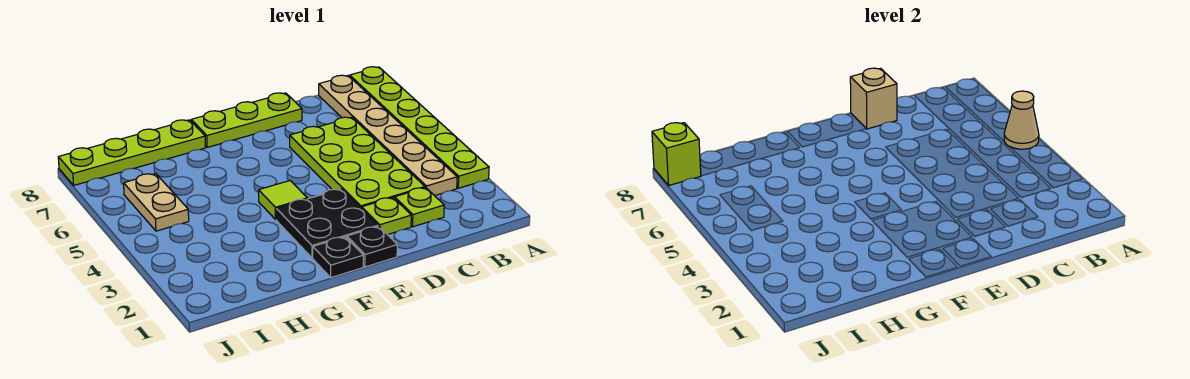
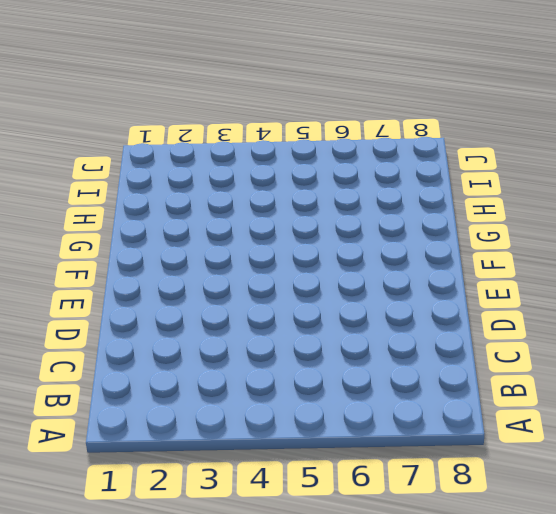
none -> lime 1x6 plate [350,67,489,188]
none -> tan 1x6 plate [319,75,457,196]
none -> lime 1x1 plate [395,188,444,227]

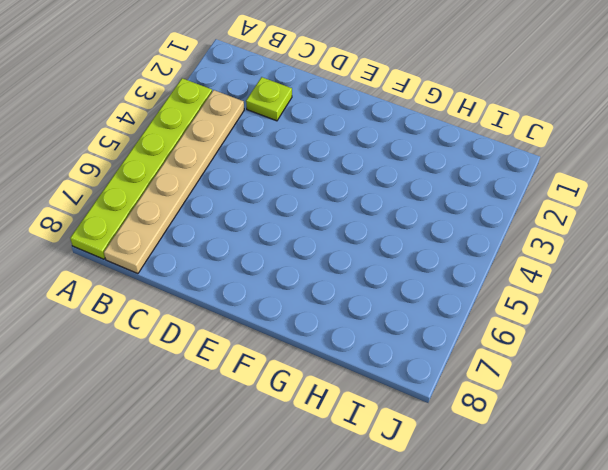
none -> lime 2x4 plate [290,117,425,209]
none -> lime 1x1 plate [362,197,411,235]
none -> lime 1x3 plate [191,93,302,147]

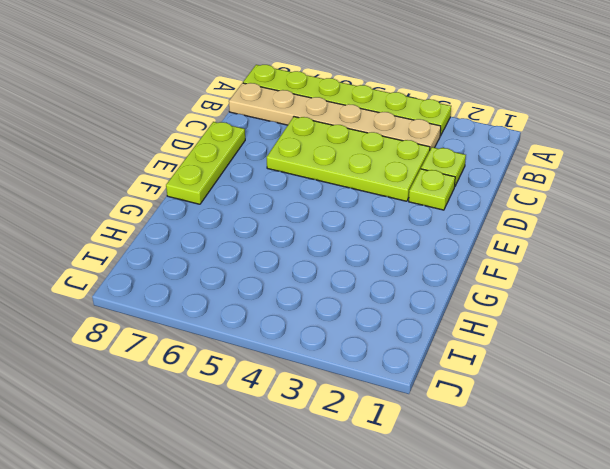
none -> black 1x1 plate [347,226,397,267]
none -> black 2x2 plate [276,189,378,258]
none -> black 1x1 plate [313,237,363,278]

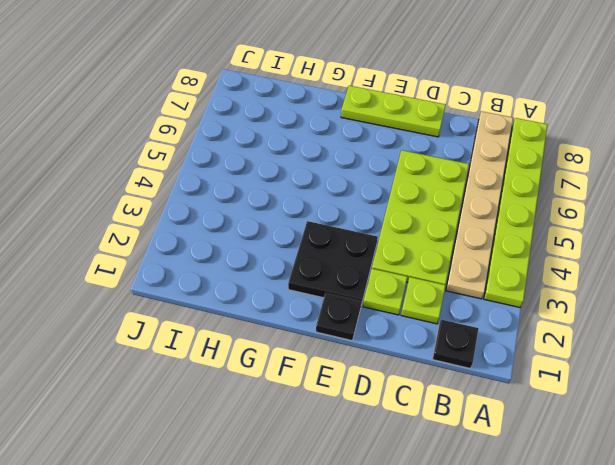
black 1x1 plate [433,320,479,368] -> black 1x1 plate moved to [313,237,363,278]
none -> lime 1x1 tile [259,181,307,220]
none -> lime 1x4 plate [58,120,206,185]
none -> tan 1x2 plate [124,174,189,231]

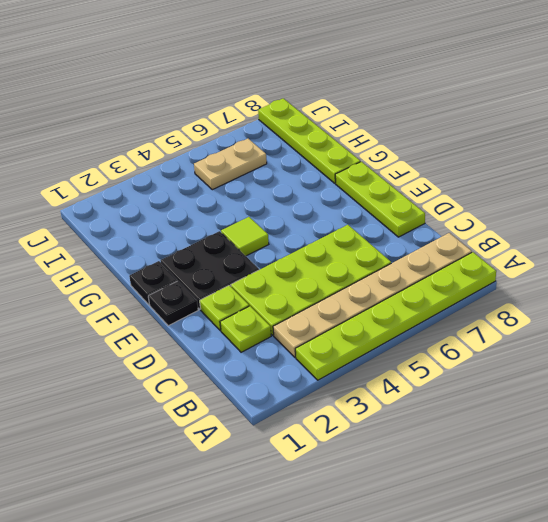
none -> tan 1x1 cone [1004,91,1039,149]
none -> tan 1x1 brick [850,68,897,129]
none -> lime 1x1 brick [652,123,701,185]

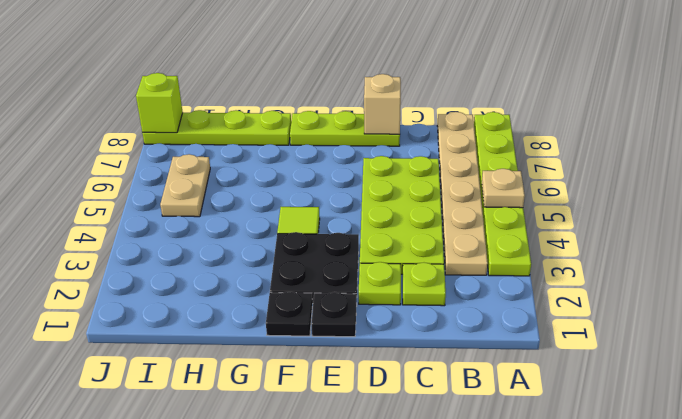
tan 1x1 plate [482,169,525,208] -> tan 1x1 cone [1004,91,1039,149]

